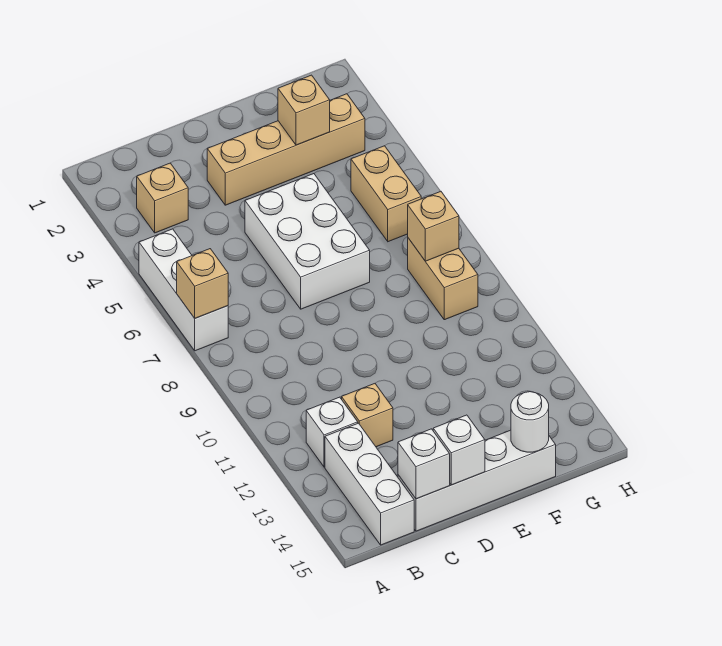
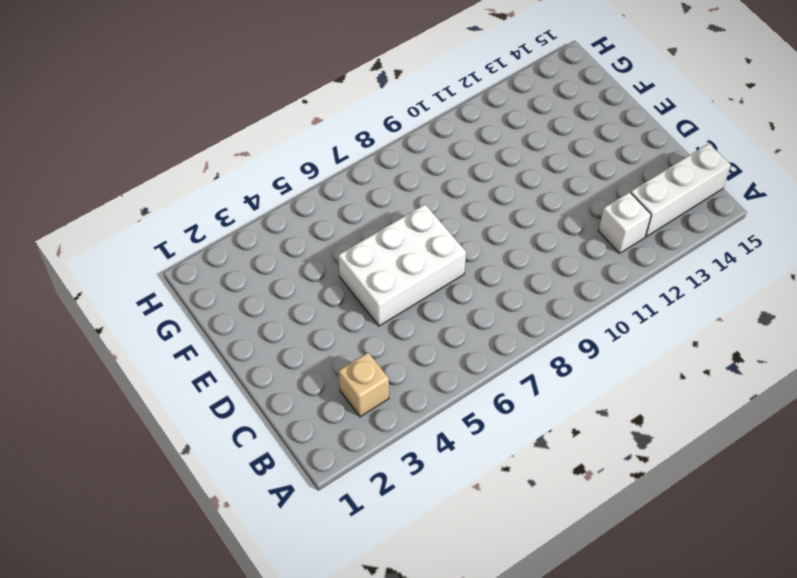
none -> white 1x3 brick [139,229,228,351]
none -> tan 1x1 brick [342,384,393,447]
none -> white 1x4 brick [398,430,556,531]

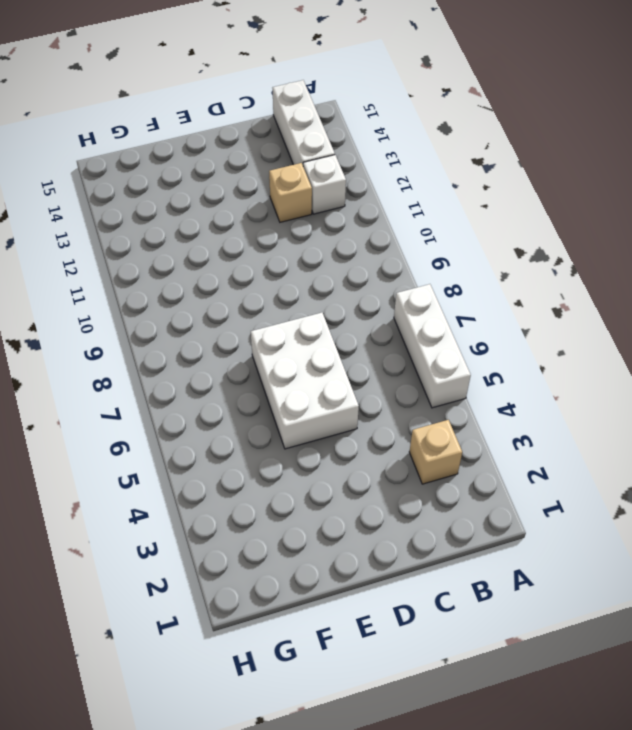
none -> white 1x4 brick [398,430,556,531]
none -> tan 1x4 brick [207,94,365,205]
none -> tan 1x2 brick [351,146,421,242]

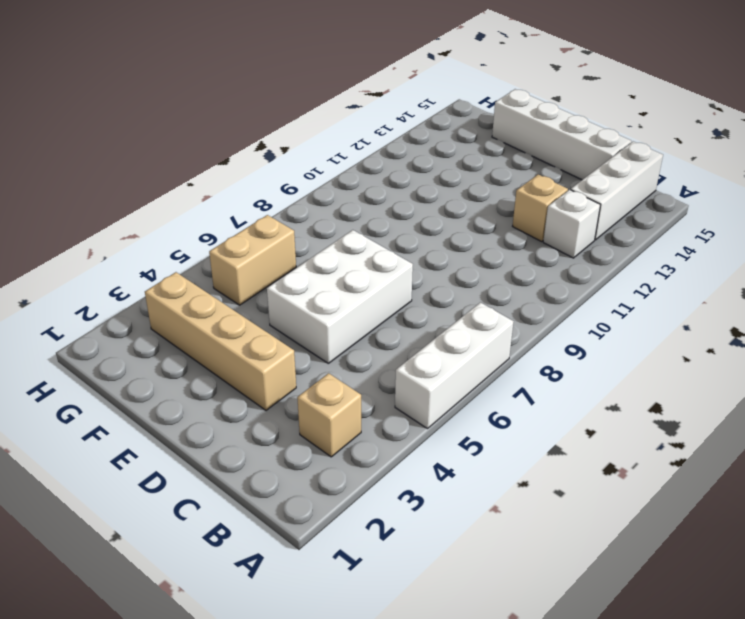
none -> tan 1x2 brick [408,238,478,320]
none -> tan 1x1 brick [177,249,228,318]
none -> white 1x1 brick [398,429,450,499]

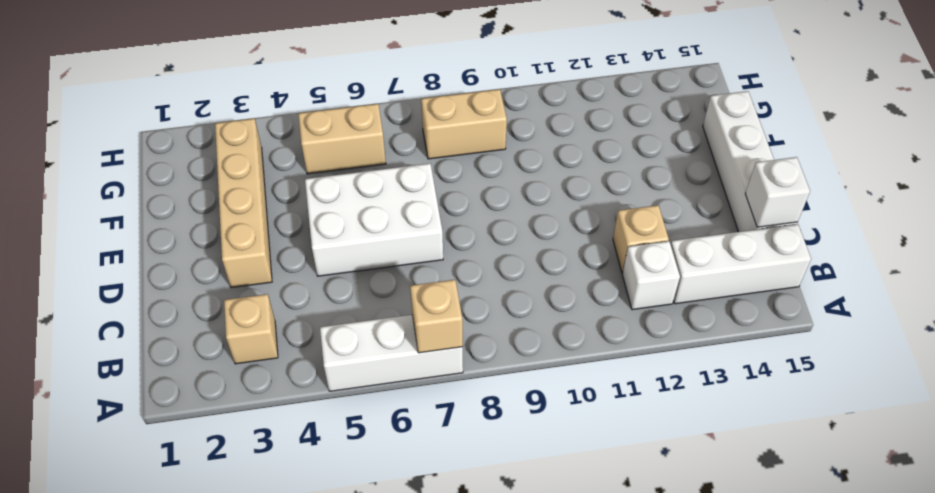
none -> white 1x1 brick [433,415,485,485]
none -> tan 1x1 brick [278,75,330,145]
none -> white 1x1 round brick [511,392,549,452]

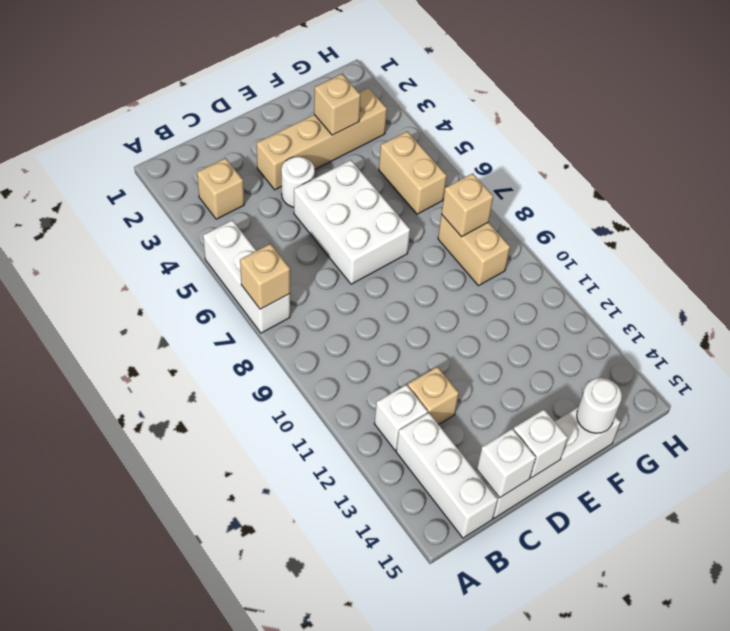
white 1x1 round brick [281,157,315,207] -> none

